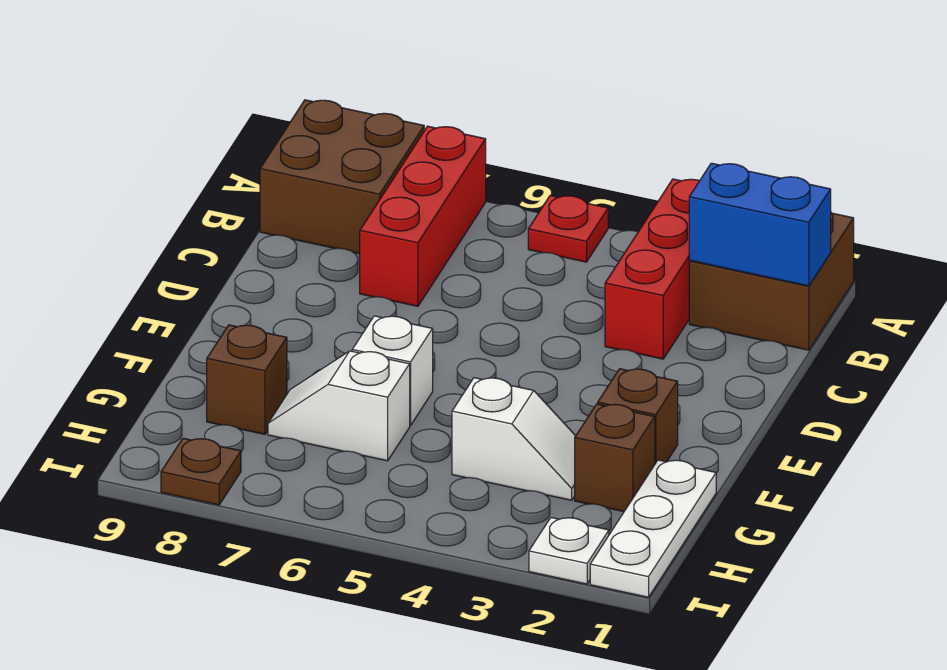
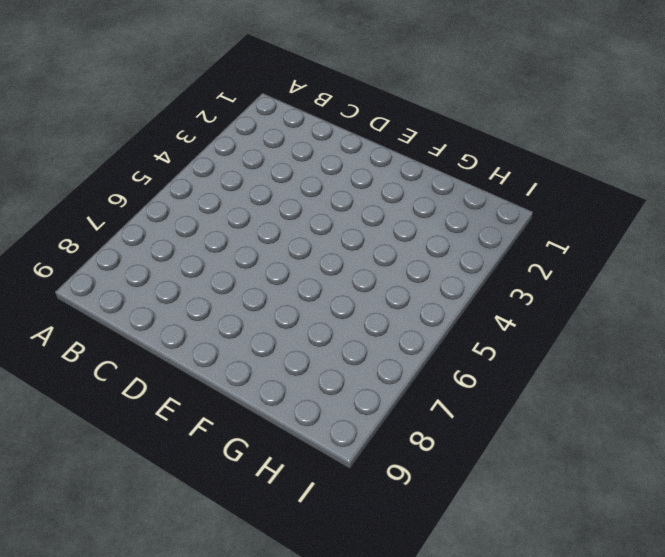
none -> brown 2x2 brick [689,213,854,350]
none -> red 1x3 brick [605,179,699,359]
none -> red 1x1 plate [528,195,608,262]

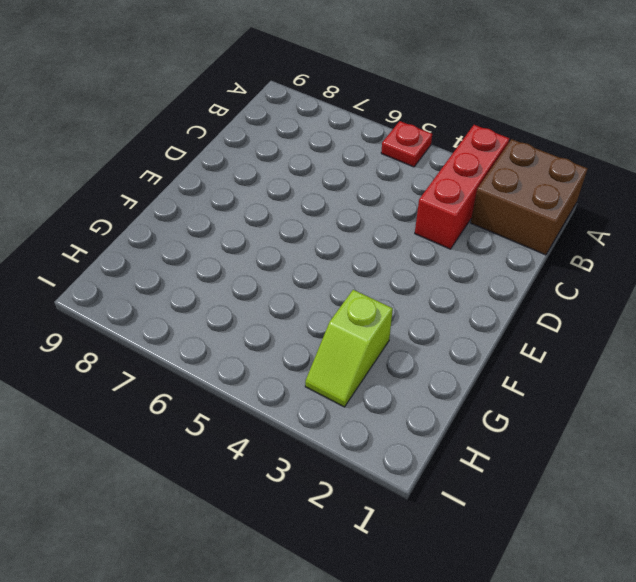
lime 1x2 slope [305,290,393,407] -> white 1x2 slope [452,378,575,500]
none -> red 1x3 brick [360,126,486,306]
none -> brown 2x2 brick [260,100,424,254]
none -> brown 1x1 brick [598,369,678,464]

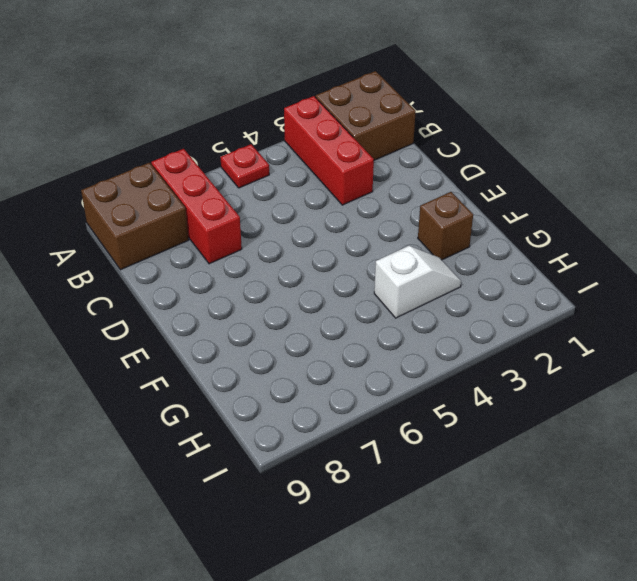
none -> white 1x1 brick [352,316,433,425]
none -> white 1x3 plate [590,460,716,597]
none -> brown 1x1 brick [575,404,655,512]

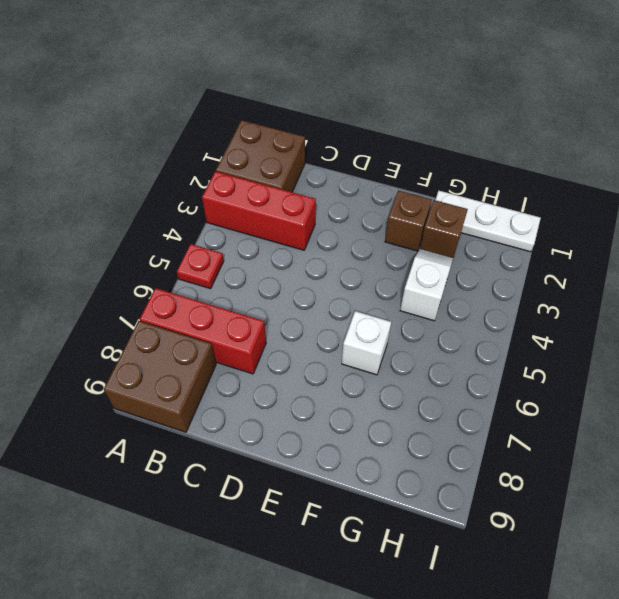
none -> white 1x2 slope [268,351,410,461]
none -> brown 1x1 brick [207,325,287,434]
none -> white 1x1 plate [529,518,609,584]

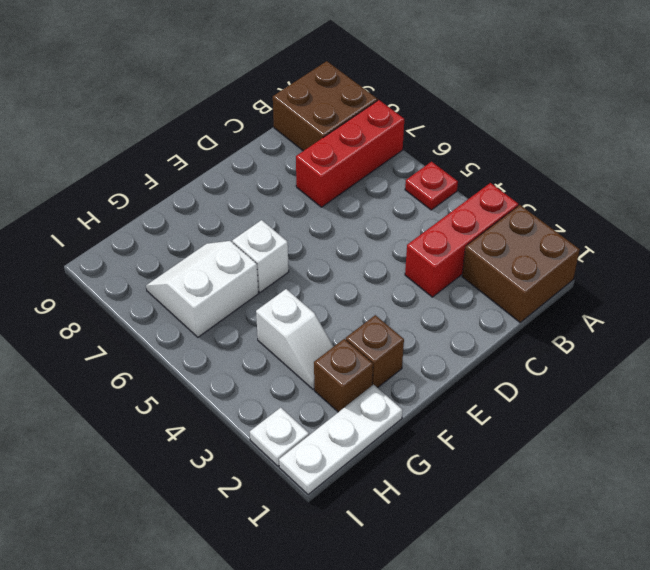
white 2x2 slope [146,241,259,337] -> white 1x2 slope [268,351,410,461]
none -> brown 1x1 brick [207,325,287,434]
none -> brown 1x1 plate [161,438,241,505]
none -> blue 1x2 brick [689,163,831,286]

